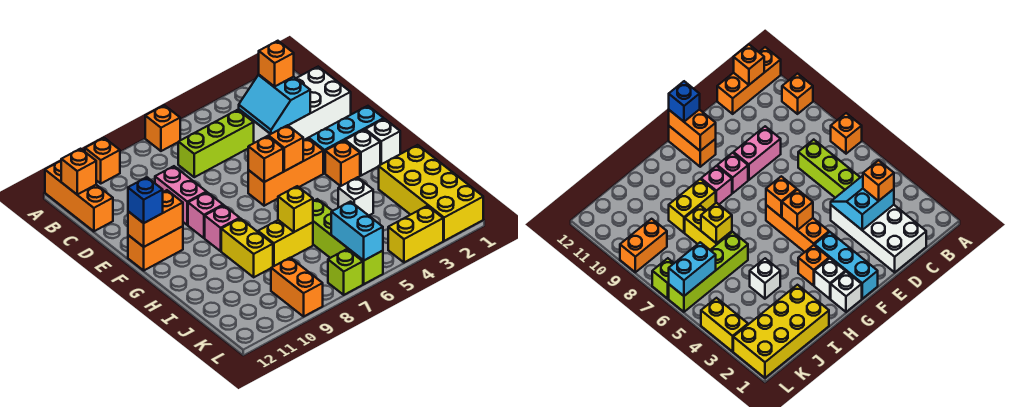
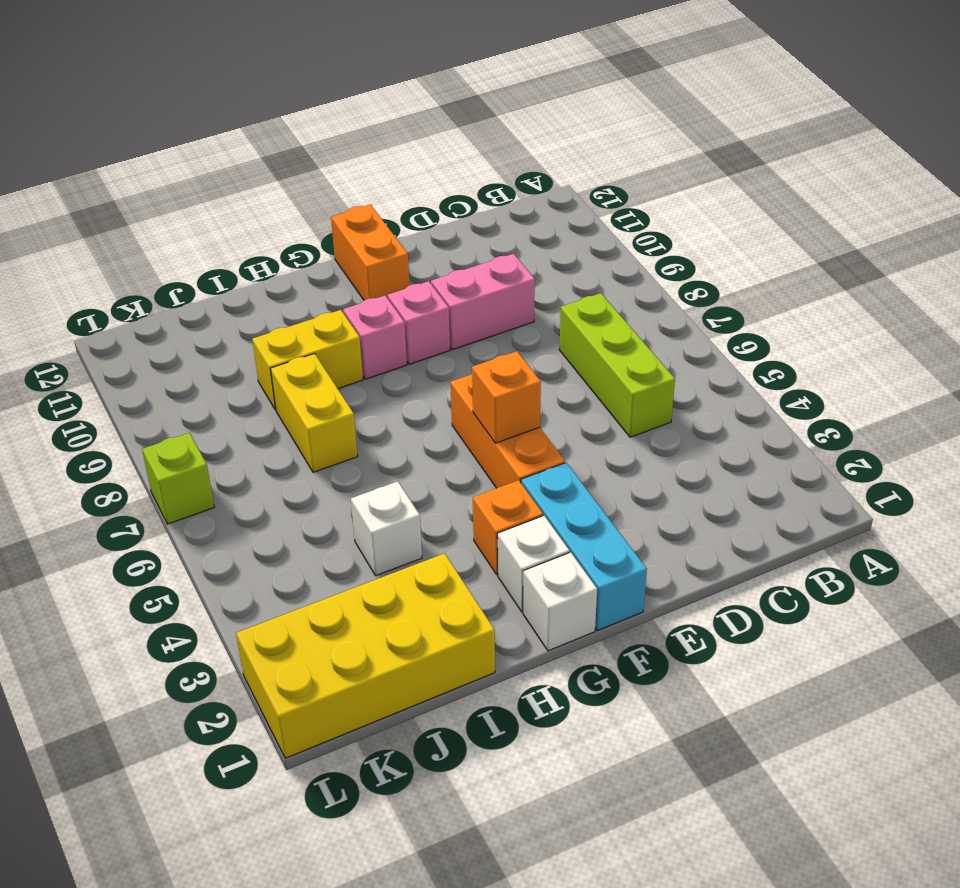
none -> orange 1x1 brick [145,105,180,151]
none -> orange 1x1 brick [85,138,120,183]
none -> orange 1x3 brick [45,161,113,231]
none -> white 2x4 brick [239,67,351,143]

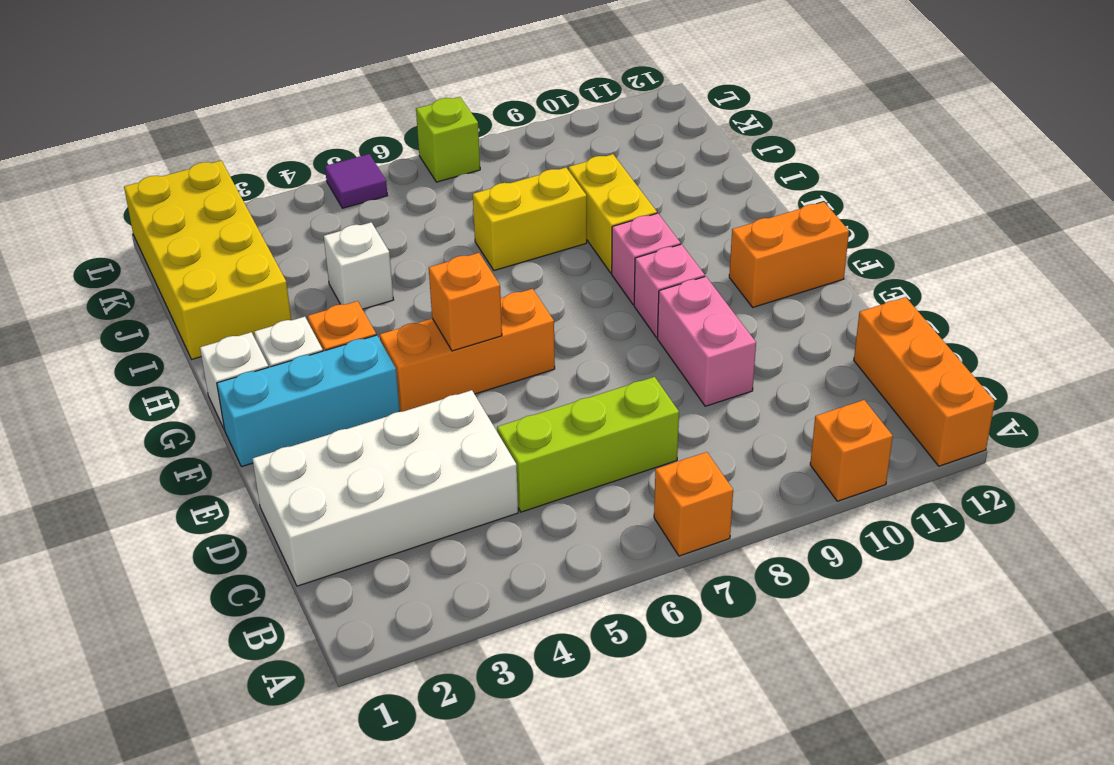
purple 1x1 tile [325,154,387,208] -> none
none -> lime 1x4 brick [313,199,383,284]
none -> orange 1x2 brick [271,258,323,316]
none -> yellow 1x2 brick [388,206,443,262]
none -> orange 1x1 brick [61,149,96,194]

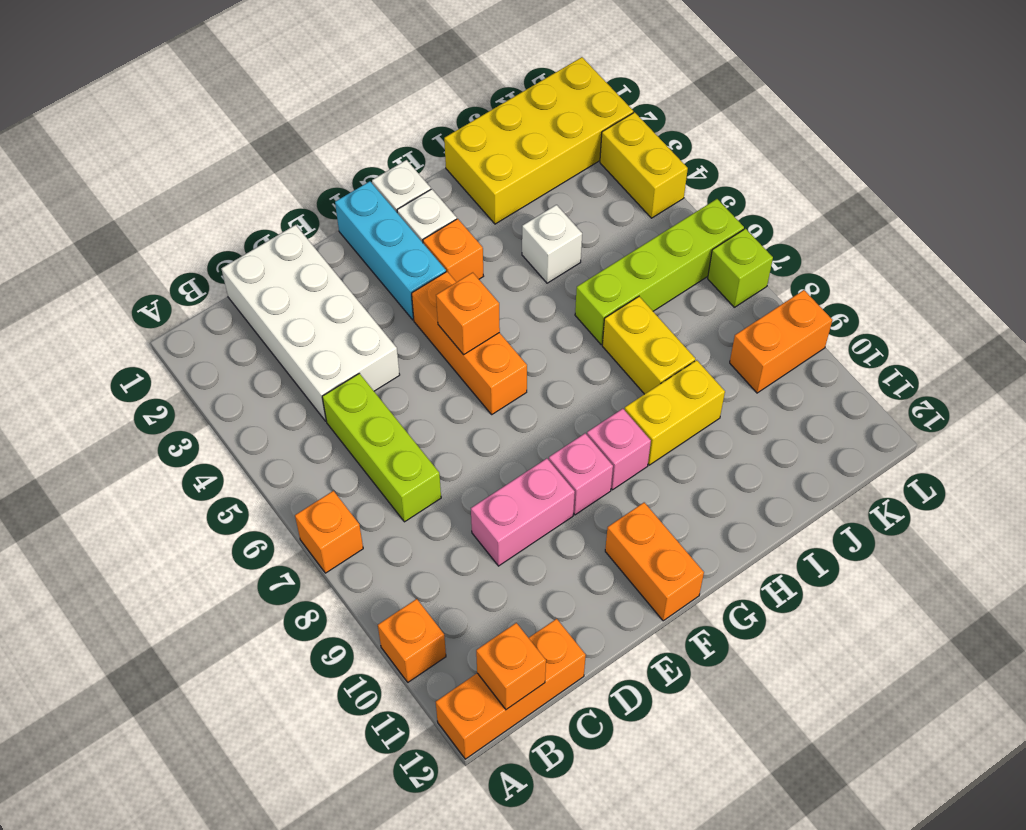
none -> cyan 2x2 slope [239,75,310,134]
none -> orange 1x1 brick [248,136,283,182]
none -> orange 1x2 brick [128,190,183,247]
none -> yellow 1x1 brick [278,186,313,232]

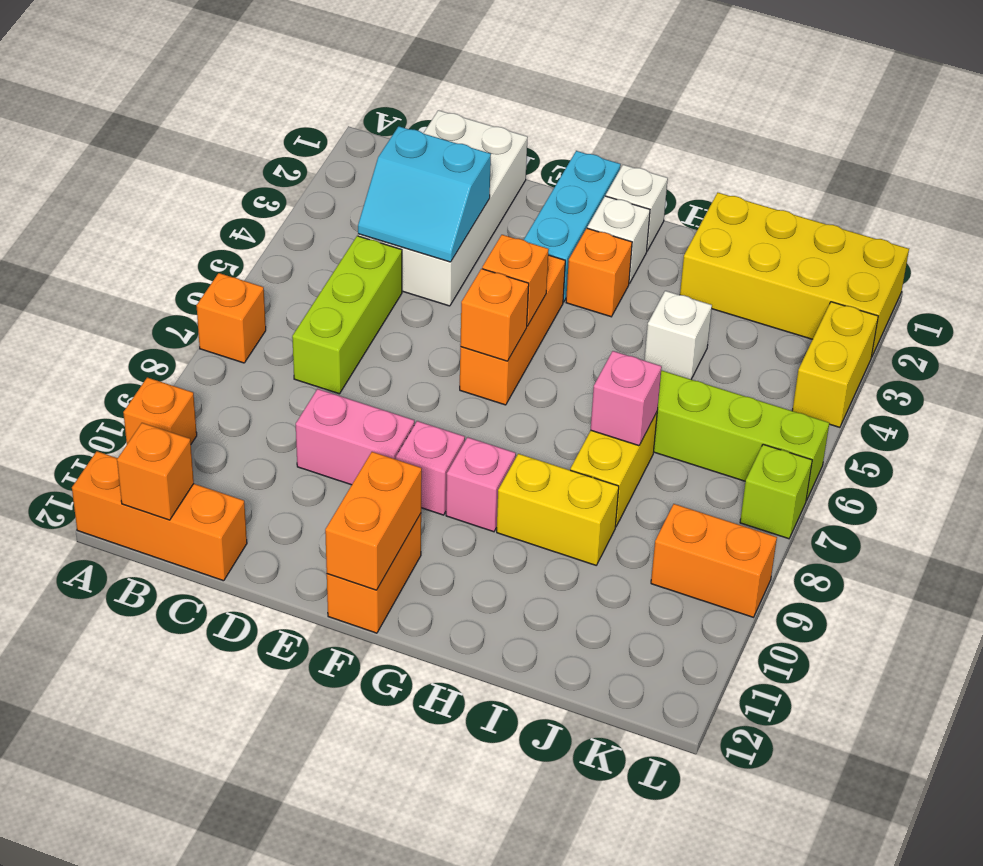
pink 1x1 brick [591,351,662,446] -> yellow 1x1 brick [278,186,313,232]
none -> cyan 1x2 brick [331,202,383,260]
none -> orange 1x1 brick [259,41,294,86]
none -> blue 1x1 brick [128,177,163,223]

